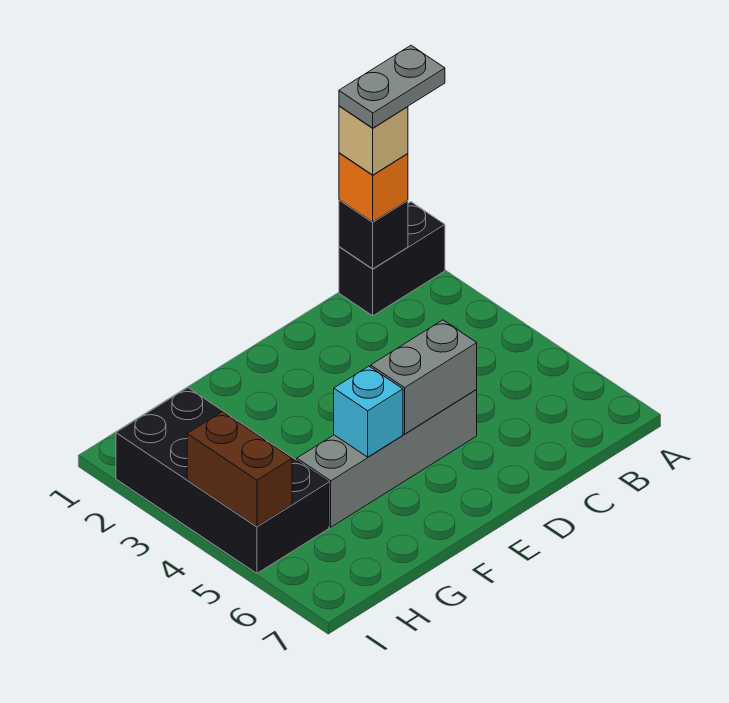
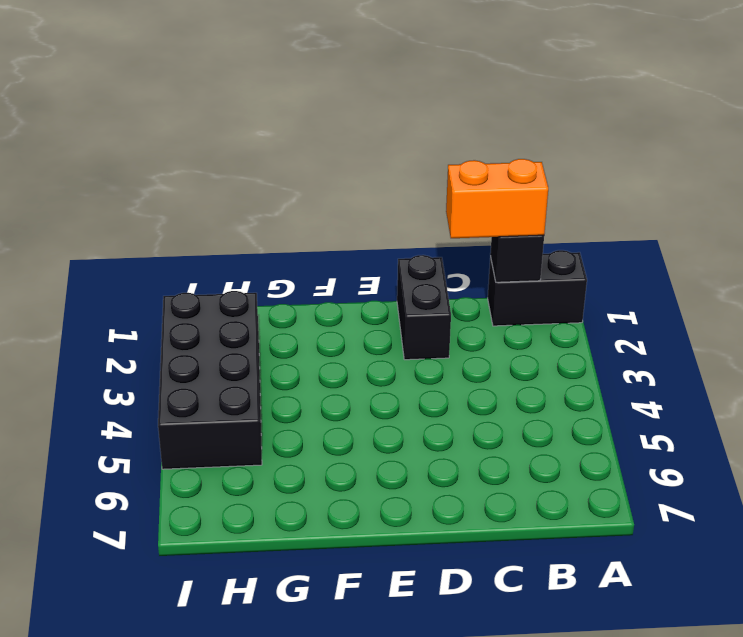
orange 1x2 brick [446,159,548,238] -> orange 1x1 brick [339,153,408,222]
black 1x2 brick [397,255,451,360] -> none
none -> grey 1x4 brick [297,390,477,527]
none -> grey 1x2 brick [371,320,477,434]

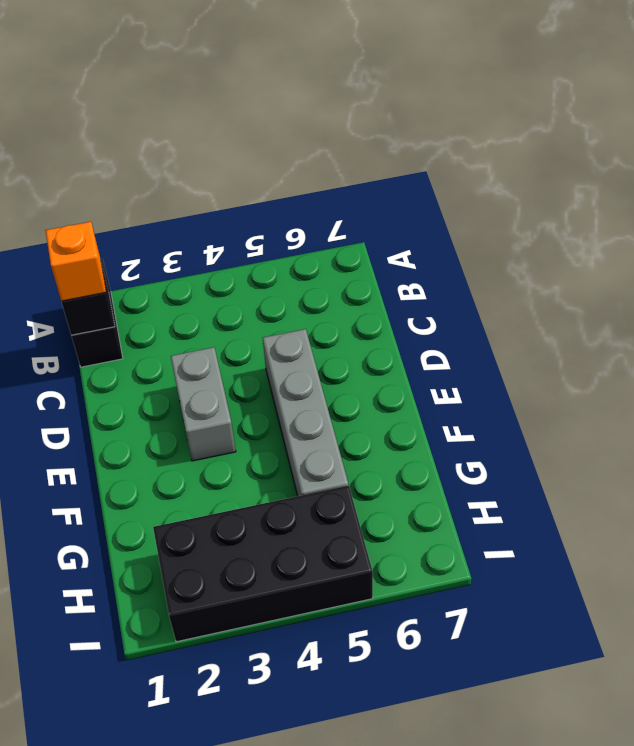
grey 1x2 brick [171,347,236,461] -> grey 1x2 brick moved to [371,320,477,434]
none -> cyan 1x1 brick [334,366,403,457]
none -> brown 1x2 brick [187,412,292,526]

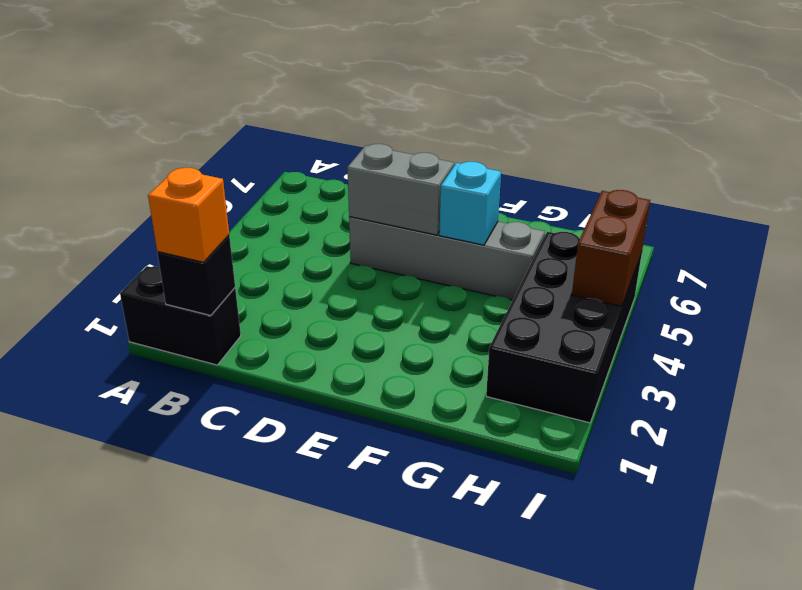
none -> tan 1x1 brick [339,106,408,175]
none -> grey 1x2 plate [339,45,445,128]

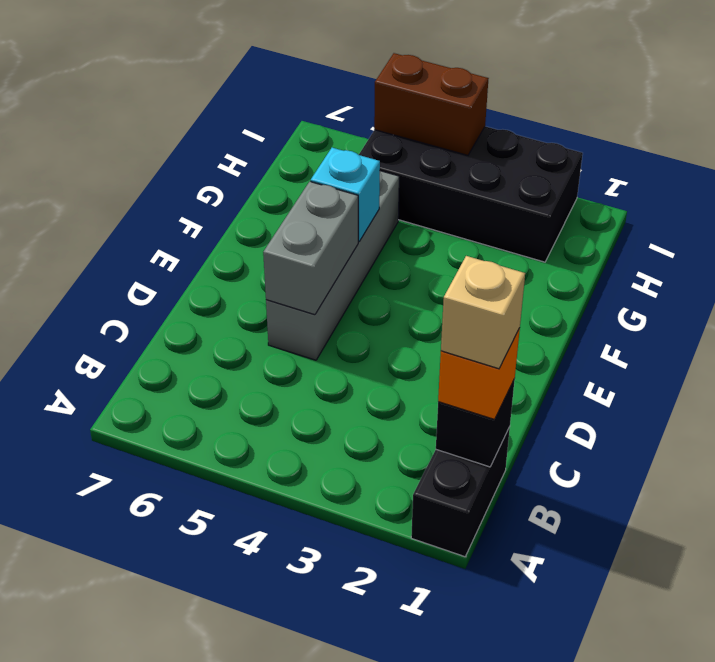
none -> grey 1x2 plate [339,45,445,128]

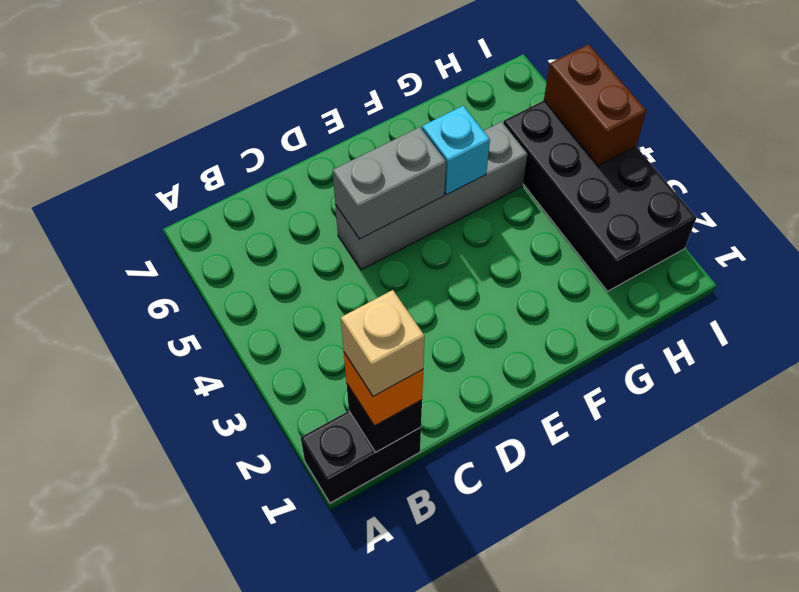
none -> grey 1x2 plate [339,45,445,128]

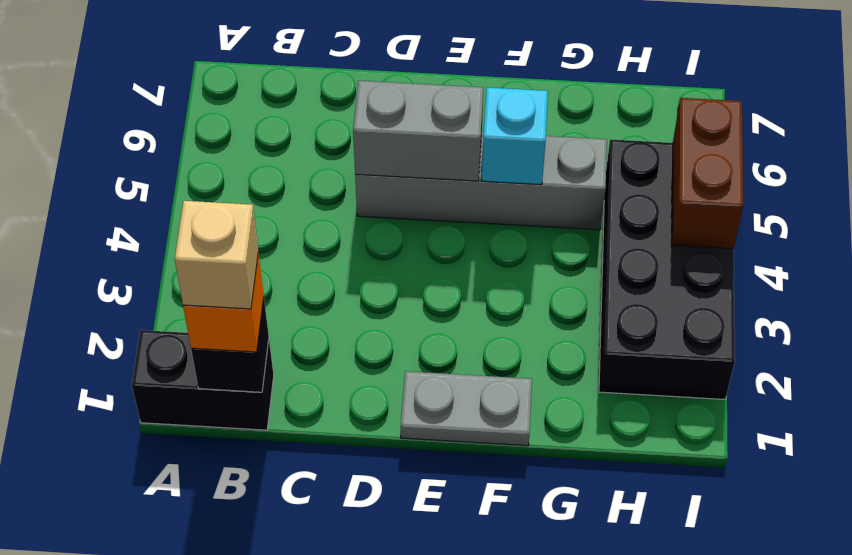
grey 1x2 plate [401,371,532,446] -> grey 1x2 plate moved to [339,45,445,128]

